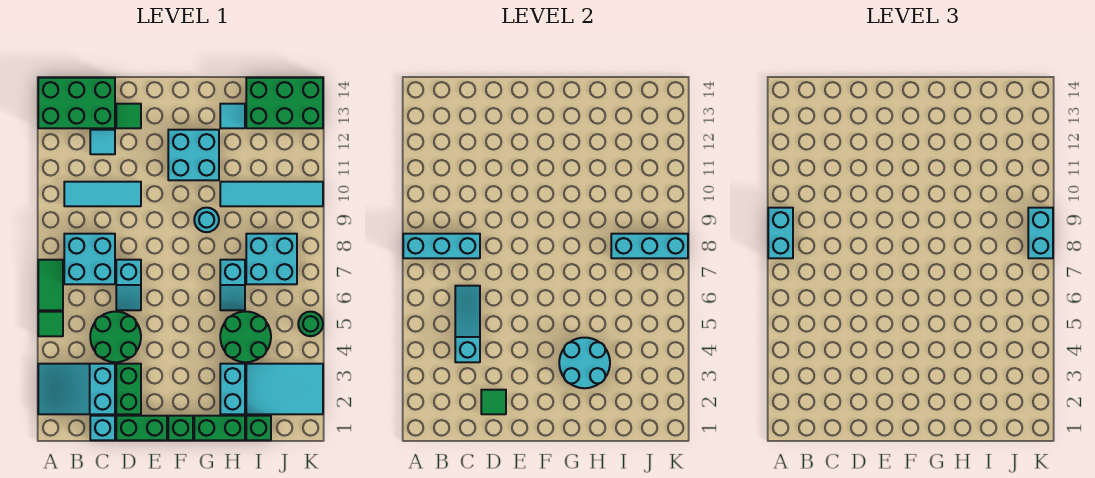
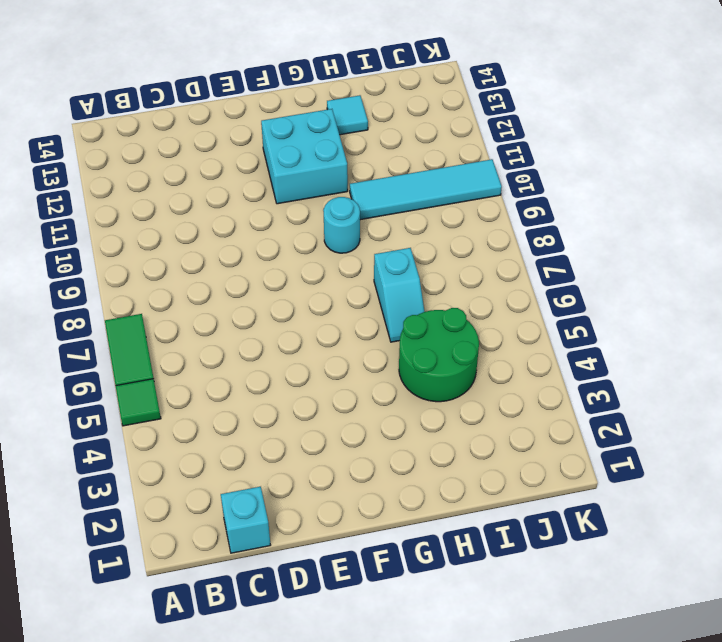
none -> cyan 2x3 slope [38,364,115,414]
none -> green 2x3 brick [38,78,115,128]
none -> cyan 2x2 brick [64,234,115,284]
none -> cyan 1x3 tile [64,182,141,206]

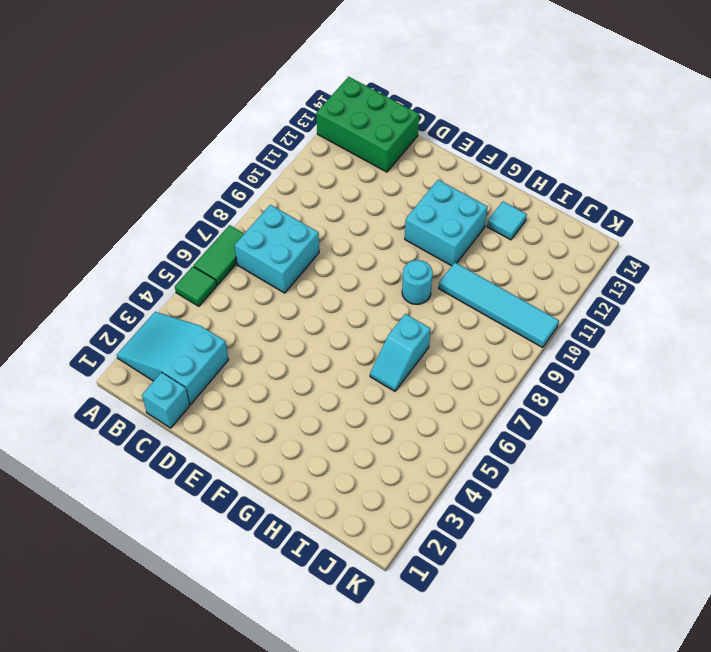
none -> cyan 1x3 tile [64,182,141,206]
none -> green 2x2 round brick [90,312,141,362]
none -> cyan 1x1 tile [90,130,115,154]
none -> green 1x2 brick [116,416,167,440]

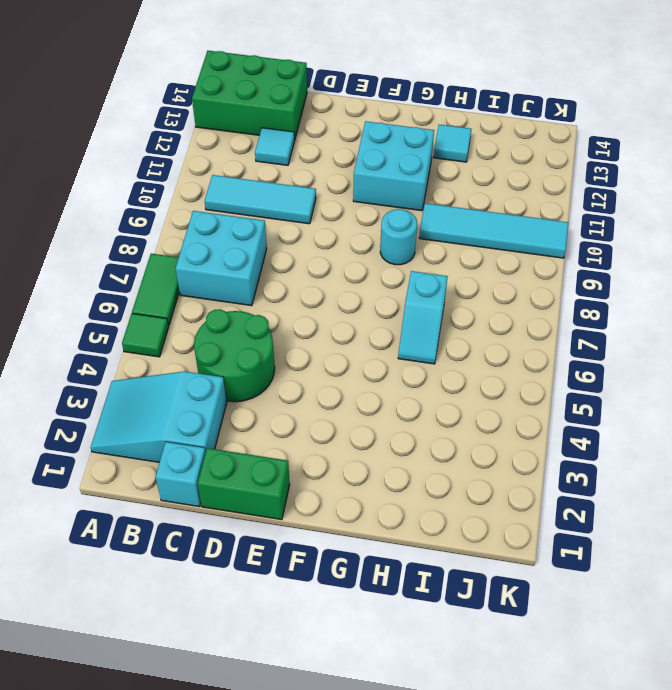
none -> green 1x2 brick [116,364,141,414]
none -> cyan 1x2 slope [116,260,141,310]
none -> green 1x1 tile [116,104,141,128]
none -> green 1x1 brick [168,416,193,440]

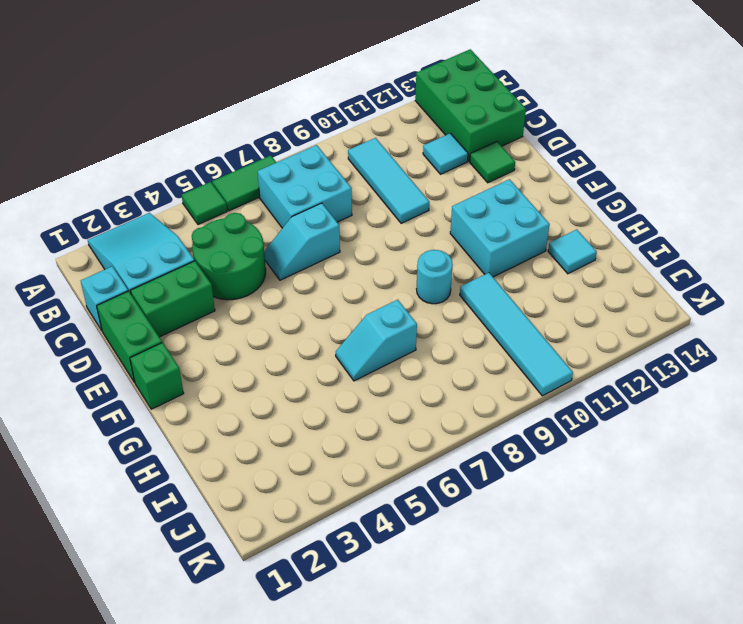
none -> green 1x2 brick [194,416,245,440]
none -> cyan 1x2 brick [220,364,245,414]
none -> green 2x2 round brick [220,312,271,362]
none -> green 1x1 brick [246,416,271,440]

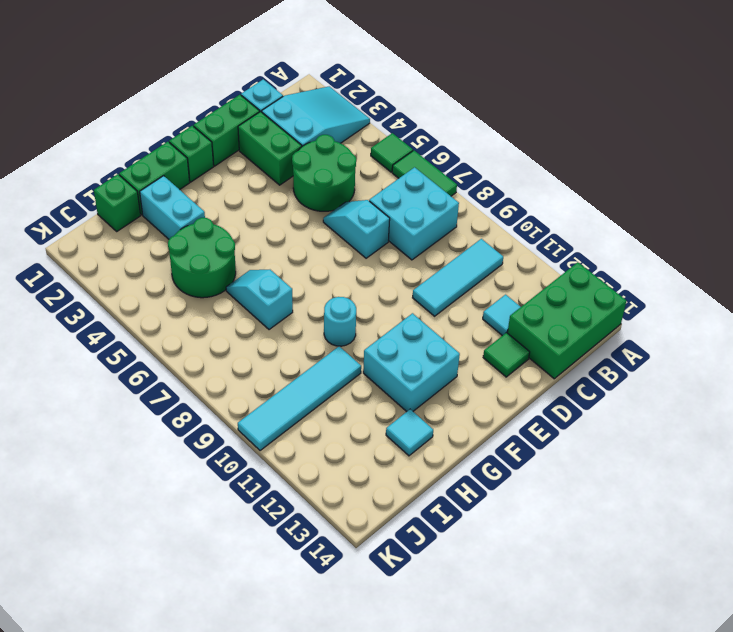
none -> cyan 2x3 tile [246,364,323,414]
none -> cyan 2x2 brick [246,234,297,284]
none -> green 2x3 brick [246,78,323,128]
none -> green 1x1 round brick [298,312,323,336]

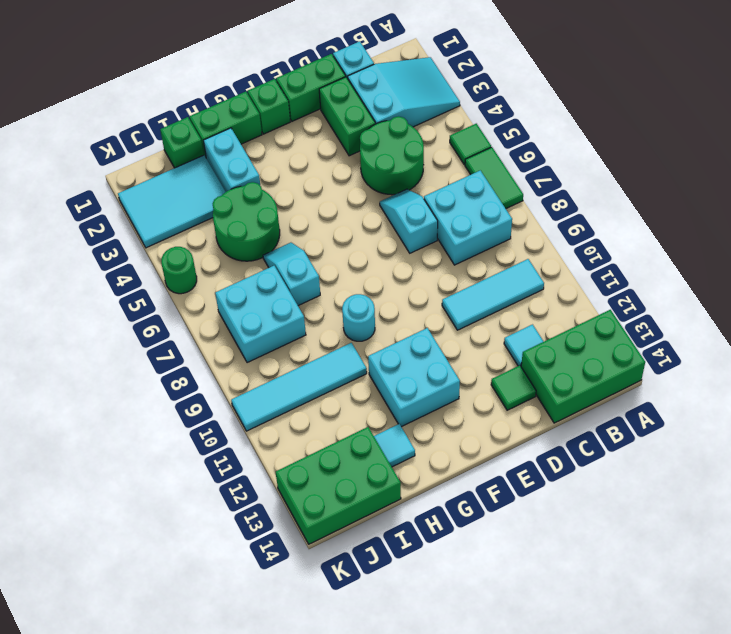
none -> cyan 1x3 brick [403,234,480,258]
none -> cyan 1x3 slope [455,286,480,362]
none -> green 1x1 tile [481,390,506,414]
none -> cyan 2x2 round brick [559,338,610,388]

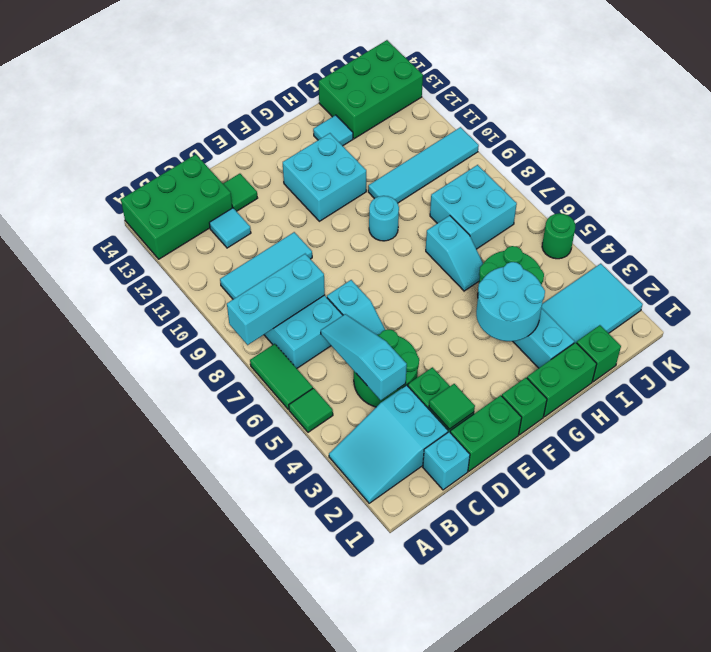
none -> cyan 1x3 brick [611,234,688,258]
none -> cyan 1x2 brick [768,208,793,258]
none -> cyan 1x2 brick [1028,208,1053,258]

